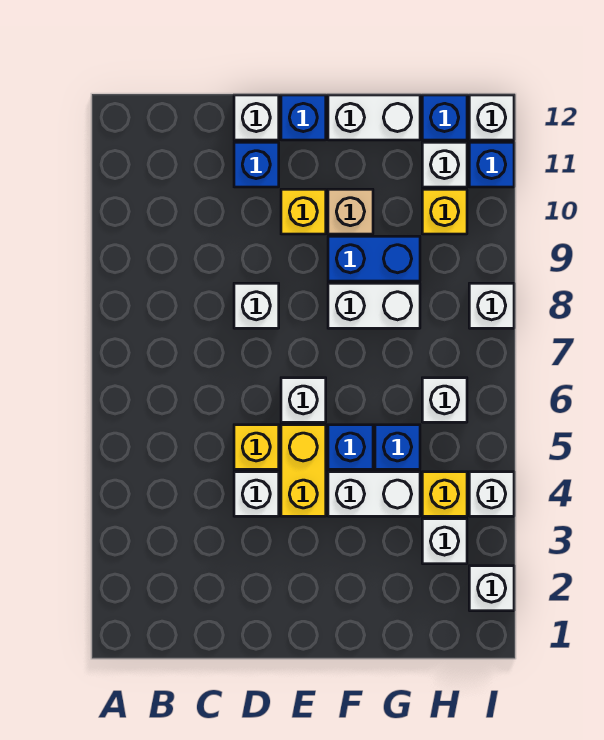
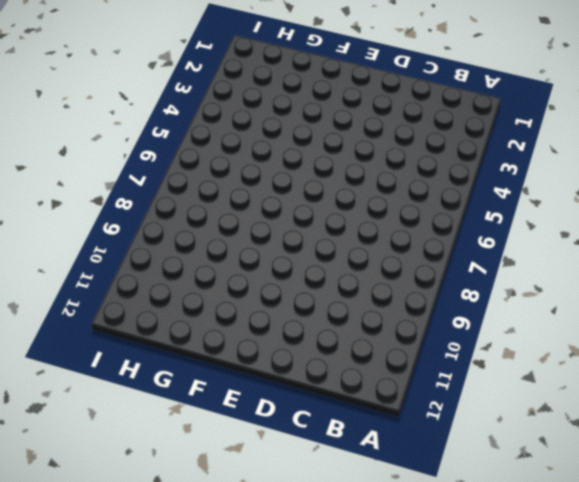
none -> white 1x1 brick [234,472,279,516]
none -> yellow 1x1 brick [234,425,279,469]
none -> white 1x1 brick [234,283,279,328]

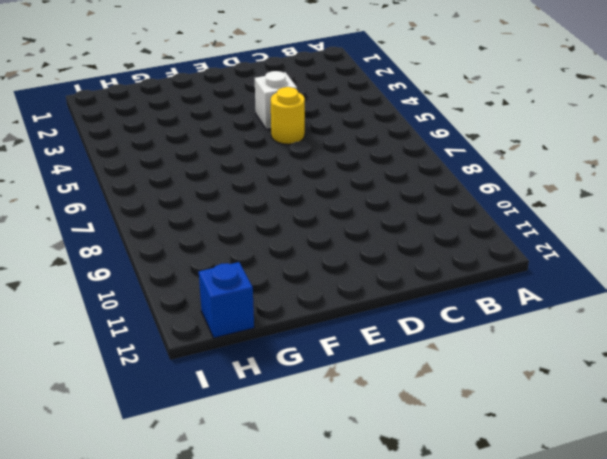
yellow 1x1 round brick [271,87,305,144] -> yellow 1x1 brick [234,425,279,469]
none -> white 1x1 brick [234,283,279,328]
none -> blue 1x1 brick [234,142,279,187]
none -> white 1x1 brick [234,95,279,140]

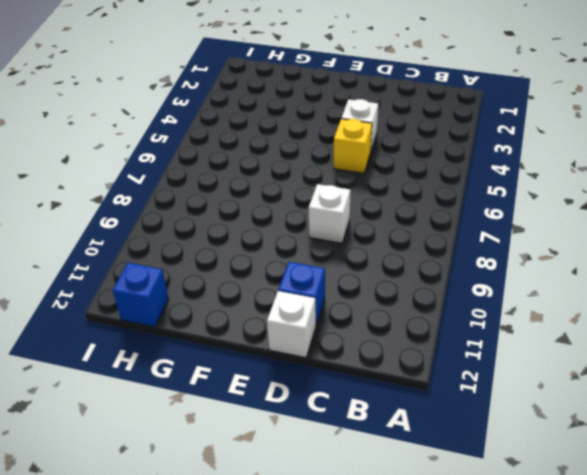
none -> yellow 1x2 brick [281,425,326,516]
none -> white 1x1 brick [281,378,326,422]
none -> yellow 1x1 brick [281,189,326,234]

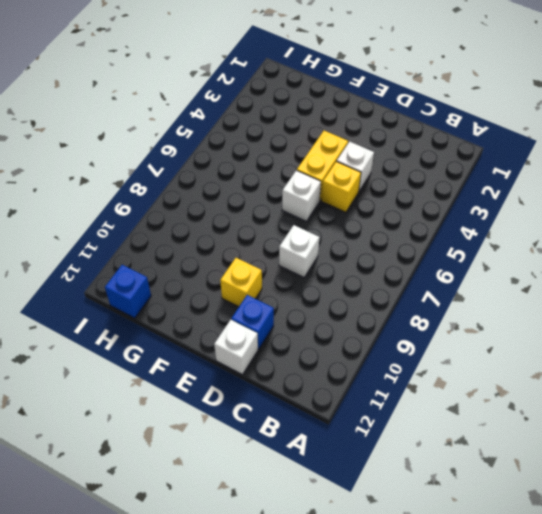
none -> blue 1x1 brick [281,95,326,140]
none -> white 1x2 brick [328,472,420,516]
none -> blue 1x1 brick [328,425,373,469]

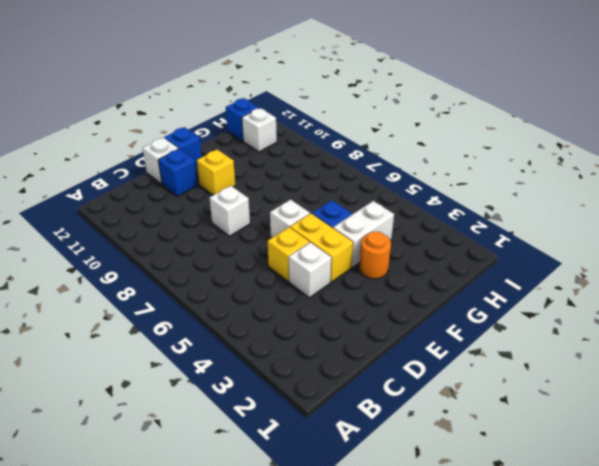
orange 1x1 round brick [360,232,391,279] -> none
none -> white 1x2 brick [328,283,420,328]
none -> blue 1x2 brick [328,236,420,281]
none -> tan 1x1 brick [328,189,373,234]

